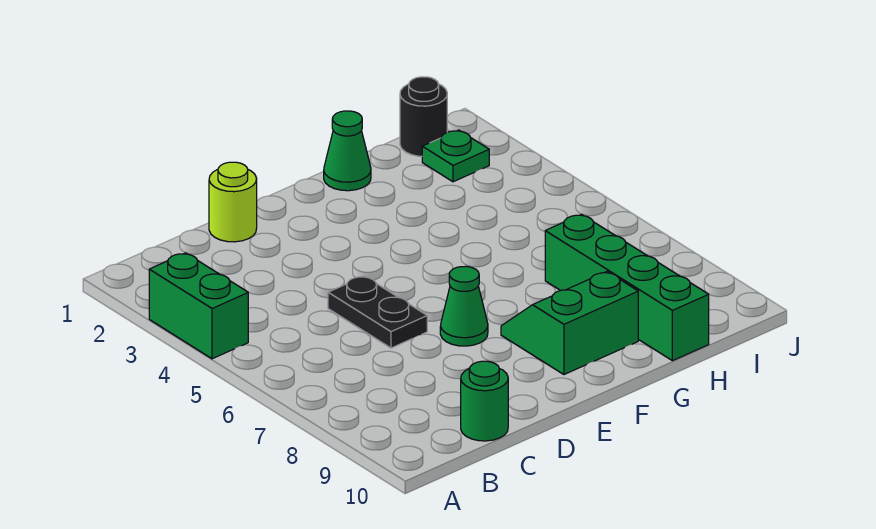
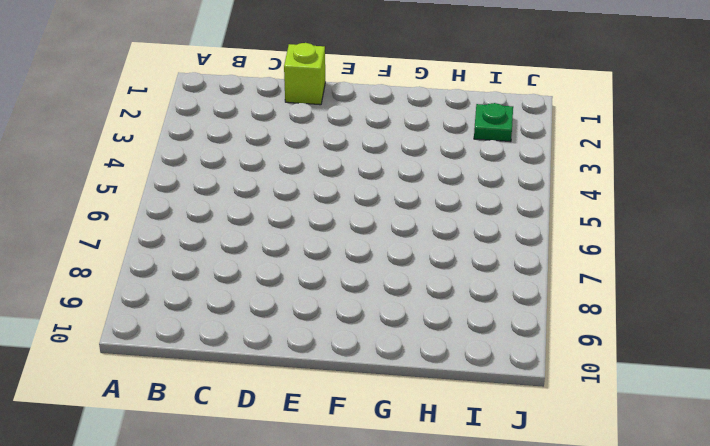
lime 1x1 brick [284,43,325,105] -> lime 1x1 round brick [209,162,257,242]
none -> green 1x2 brick [149,253,248,359]
none -> green 1x1 round brick [461,361,508,441]

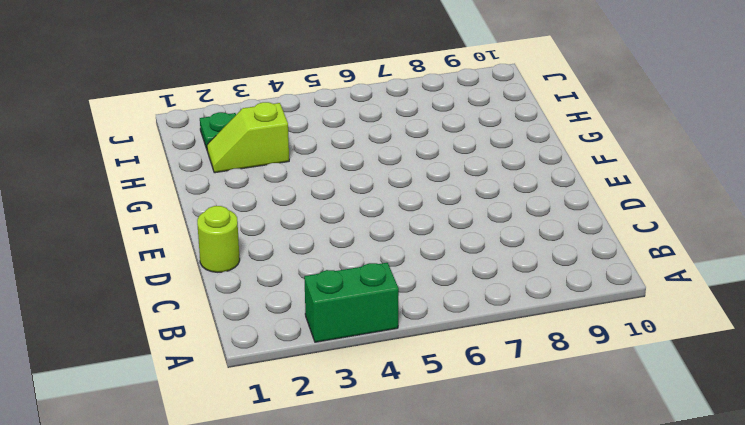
lime 1x2 slope [207,102,289,173] -> none
none -> green 1x1 round brick [461,361,508,441]
none -> black 1x2 plate [328,276,427,348]

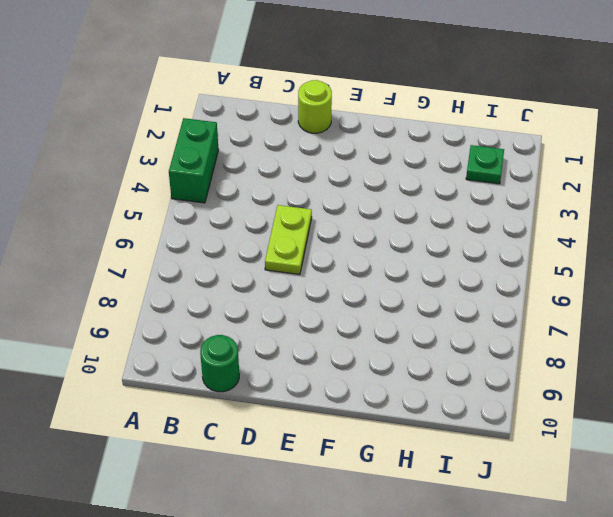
lime 1x2 plate [265,205,312,275] -> black 1x2 plate [328,276,427,348]
none -> green 1x1 cone [440,266,488,346]
none -> green 2x2 slope [501,272,638,374]

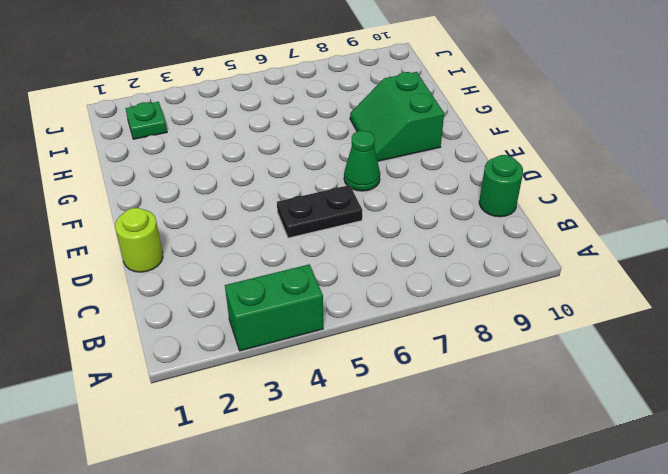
none -> green 1x1 cone [324,111,371,191]
none -> green 1x4 brick [545,215,709,361]

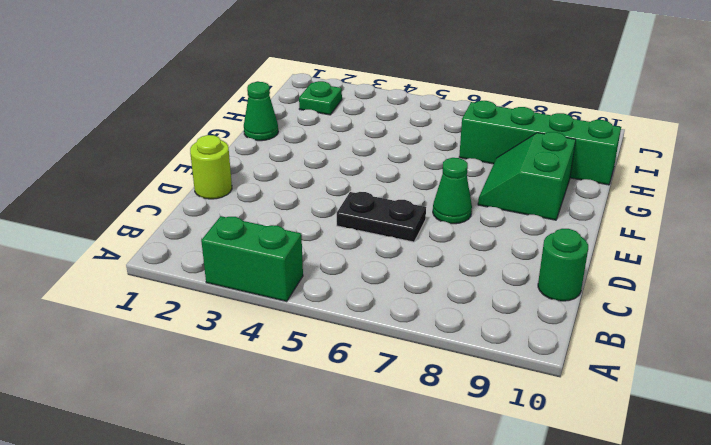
none -> black 1x1 round brick [400,77,447,156]

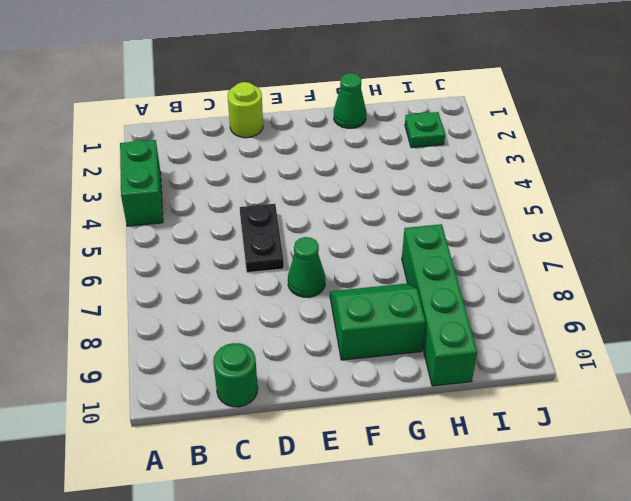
none -> black 1x1 round brick [400,77,447,156]

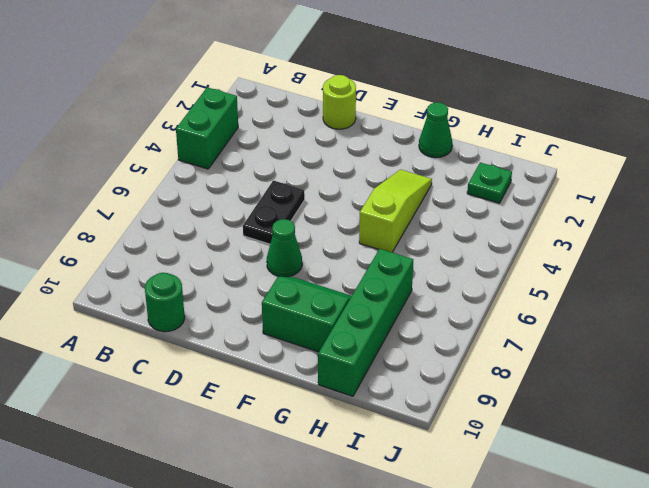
lime 1x3 slope [359,170,432,252] -> none
none -> black 1x1 round brick [400,77,447,156]

